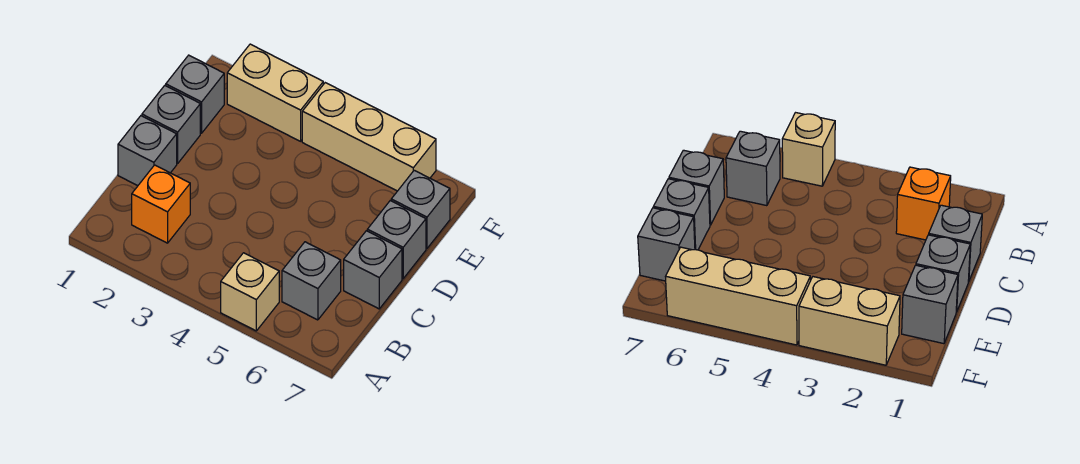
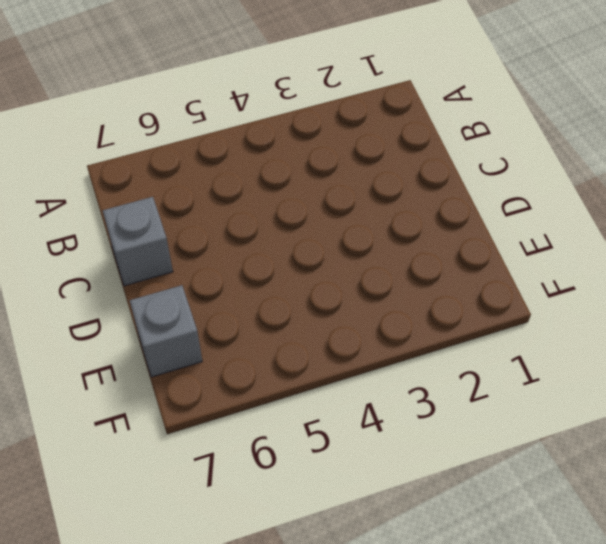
none -> tan 1x1 brick [221,253,279,331]
none -> orange 1x1 brick [132,165,190,243]

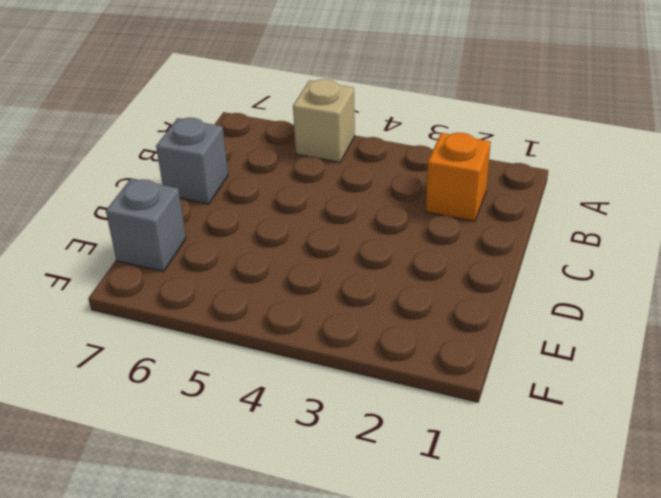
none -> grey 1x1 brick [282,242,341,320]
none -> grey 1x1 brick [118,116,177,186]

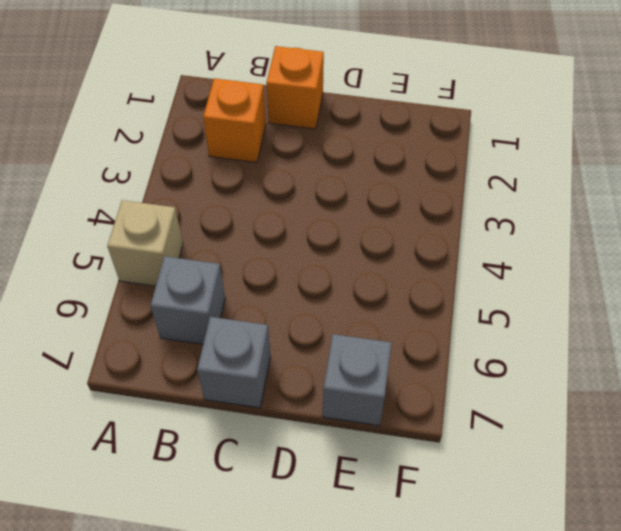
orange 1x1 brick [266,46,324,129] -> grey 1x1 brick [118,116,177,186]
none -> grey 1x1 brick [142,86,200,163]
none -> grey 1x1 brick [367,201,426,279]

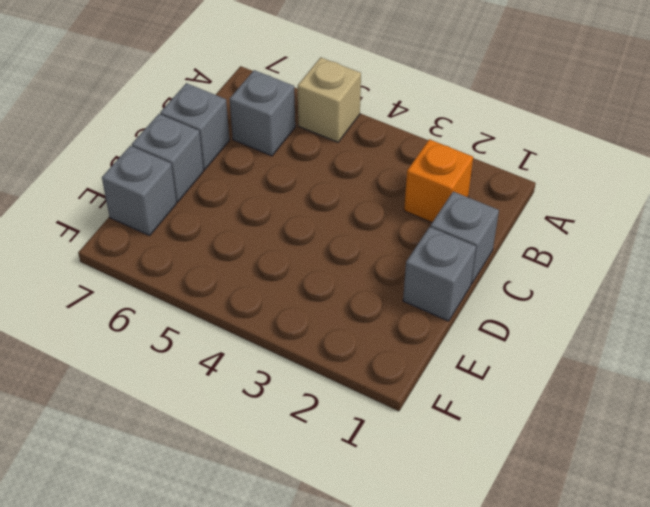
none -> grey 1x1 brick [166,55,224,133]
none -> tan 1x2 brick [227,44,323,141]

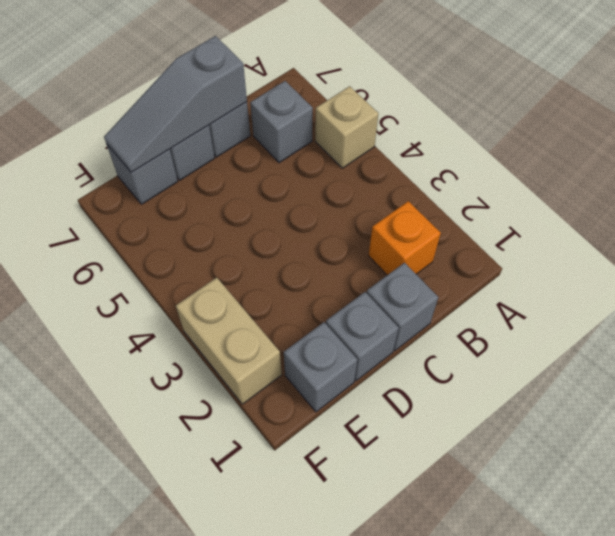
grey 1x3 slope [104,36,247,172] -> none
none -> tan 1x3 brick [302,83,436,191]

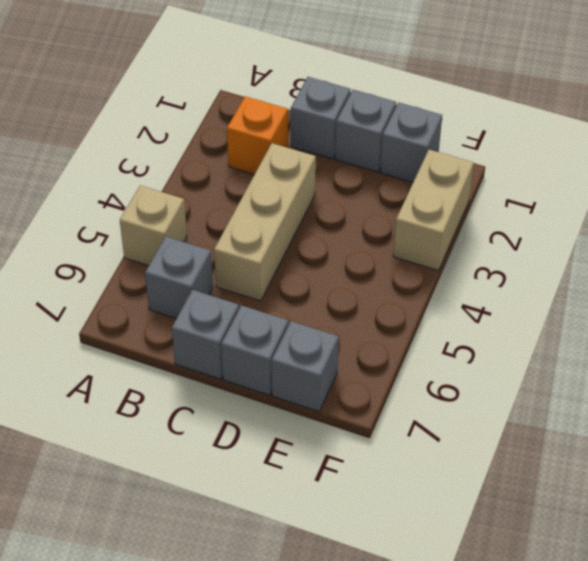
tan 1x3 brick [214,143,316,301] -> tan 1x3 brick moved to [302,83,436,191]

